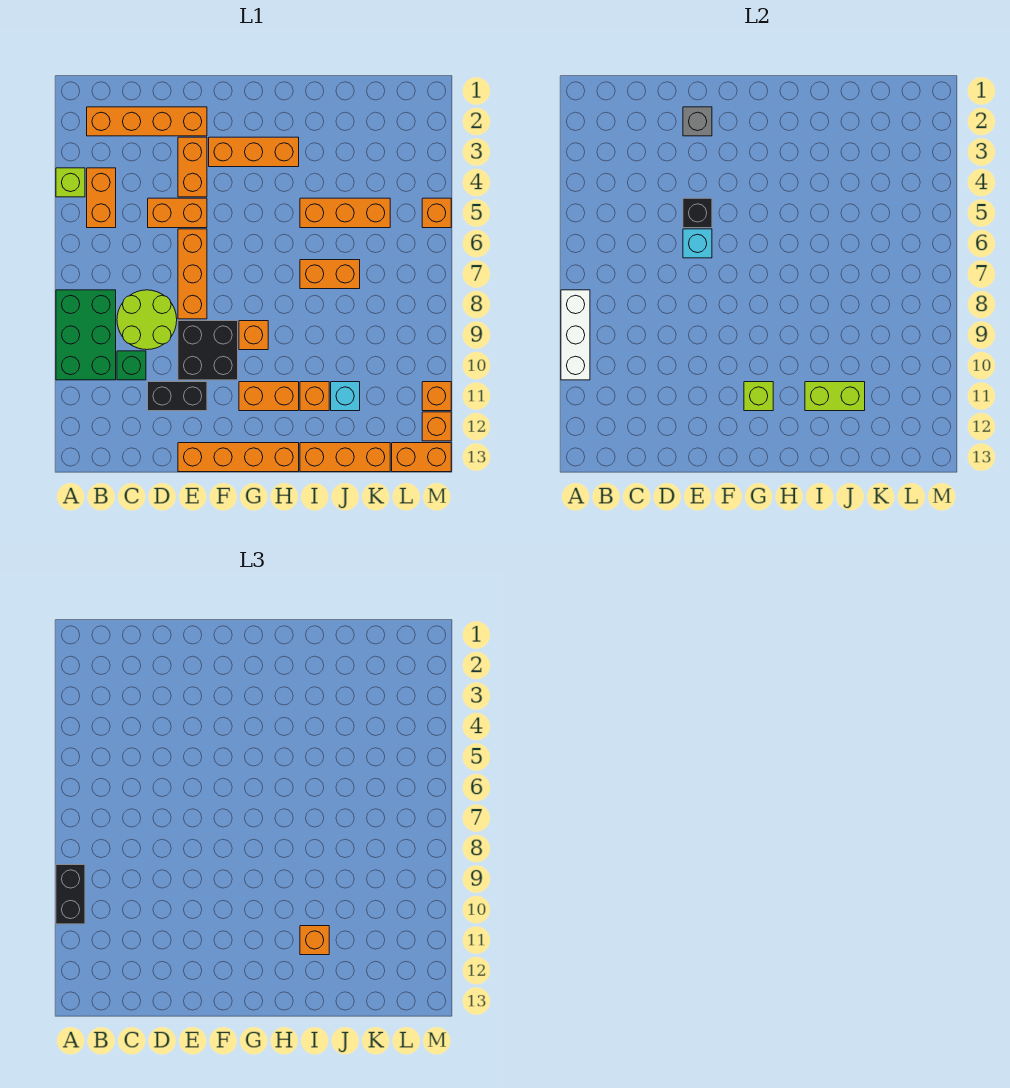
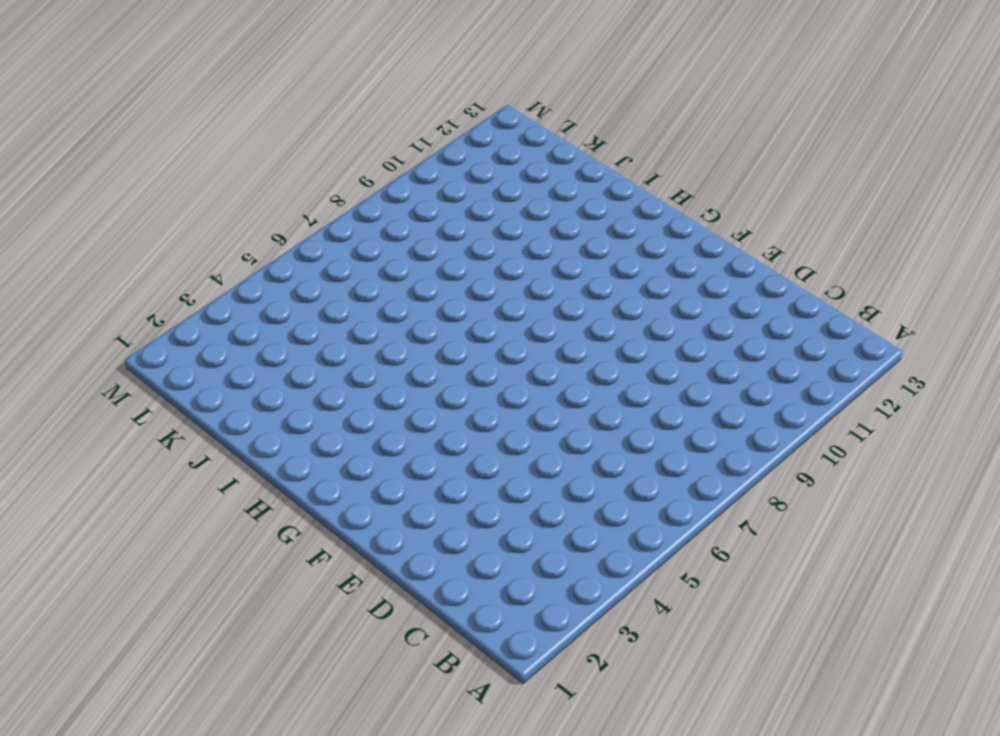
none -> lime 1x1 brick [56,168,85,197]
none -> green 2x3 brick [56,290,116,380]
none -> orange 1x4 brick [87,107,207,136]
none -> orange 1x2 brick [87,168,116,228]

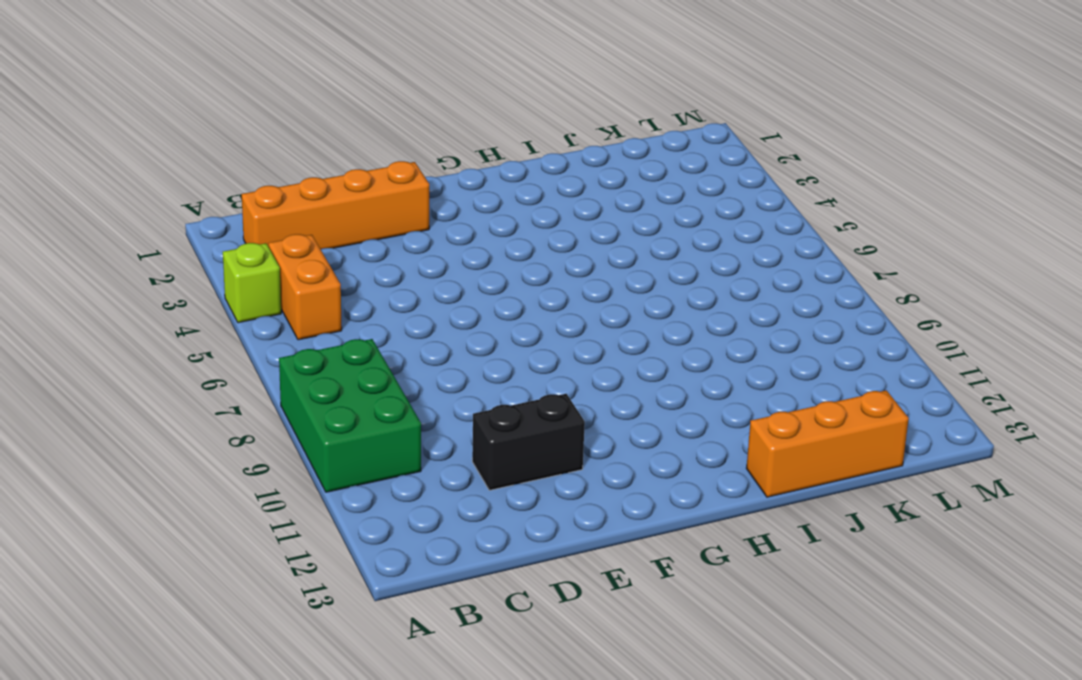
none -> lime 2x2 round brick [117,290,177,350]
none -> green 1x1 brick [117,351,146,380]
none -> orange 1x2 brick [148,198,207,228]
none -> orange 1x2 brick [178,137,207,197]

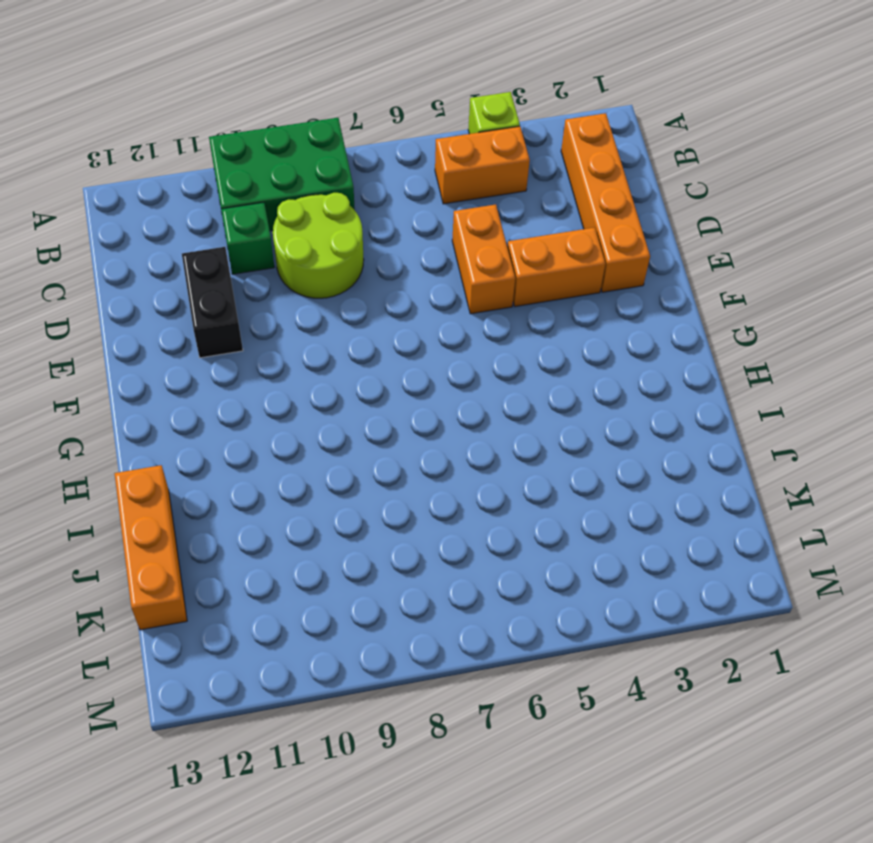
none -> orange 1x3 brick [178,229,207,319]
none -> black 2x2 brick [178,321,238,380]
none -> orange 1x4 brick [178,443,299,472]
none -> orange 1x3 brick [209,137,299,167]

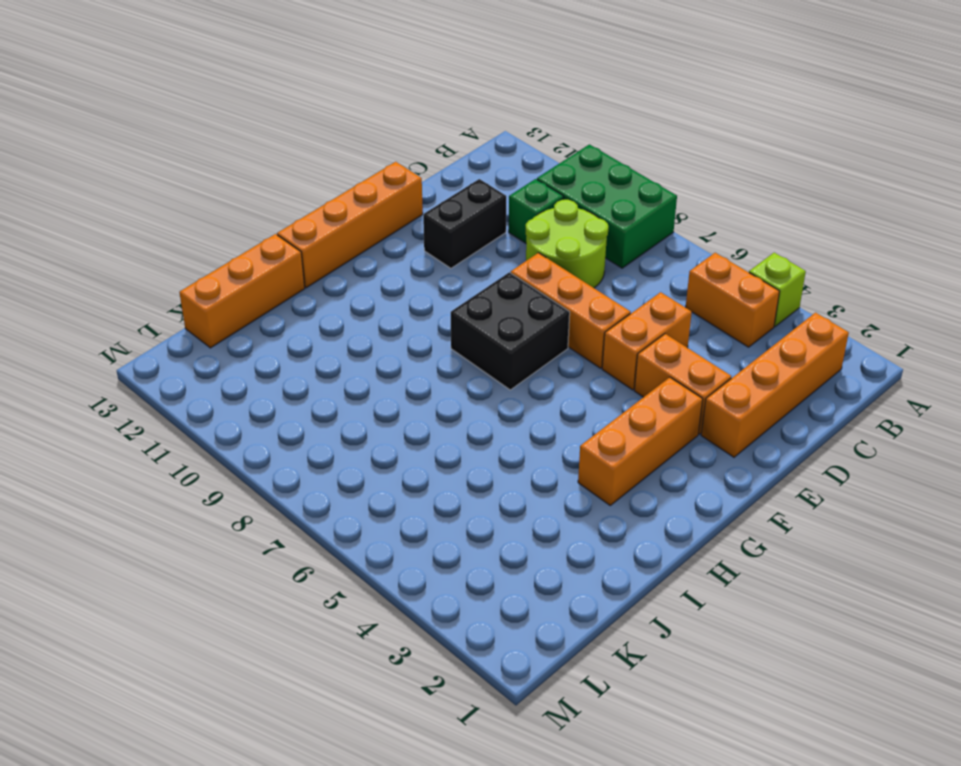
black 2x2 brick [451,272,570,390] -> black 2x2 brick moved to [178,321,238,380]
none -> orange 1x1 brick [239,321,268,350]
none -> orange 1x2 brick [239,382,299,411]
none -> orange 1x3 brick [300,198,390,228]
none -> orange 1x2 brick [300,260,360,289]

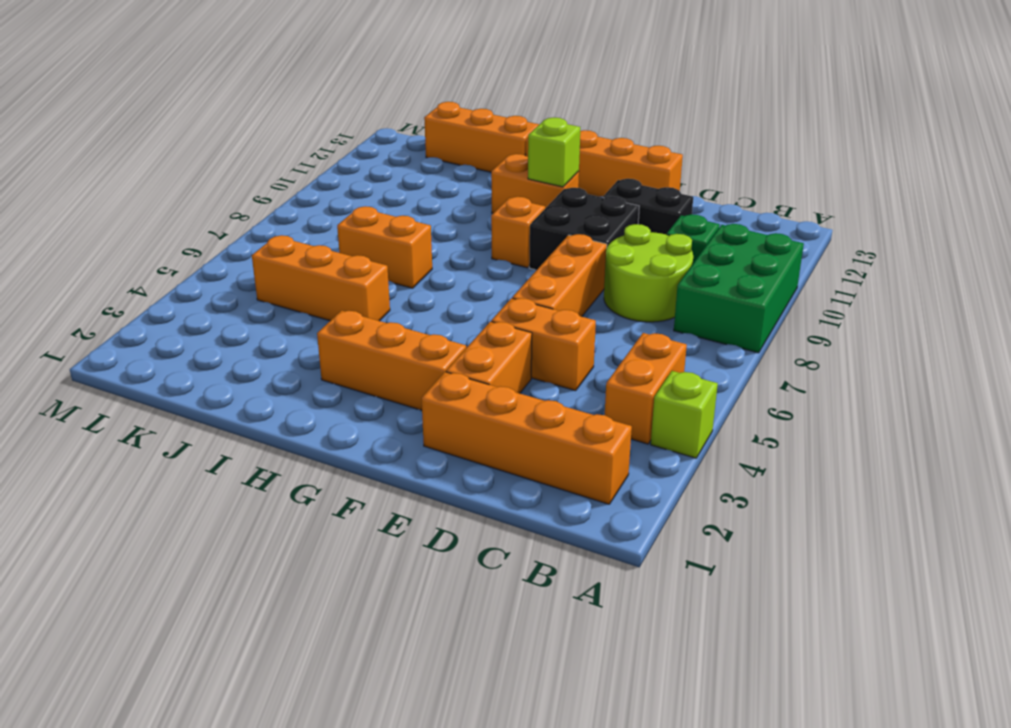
none -> orange 1x1 brick [300,382,329,411]
none -> cyan 1x1 brick [331,382,360,411]
none -> orange 1x2 brick [392,443,451,472]
none -> orange 1x1 brick [422,198,451,228]

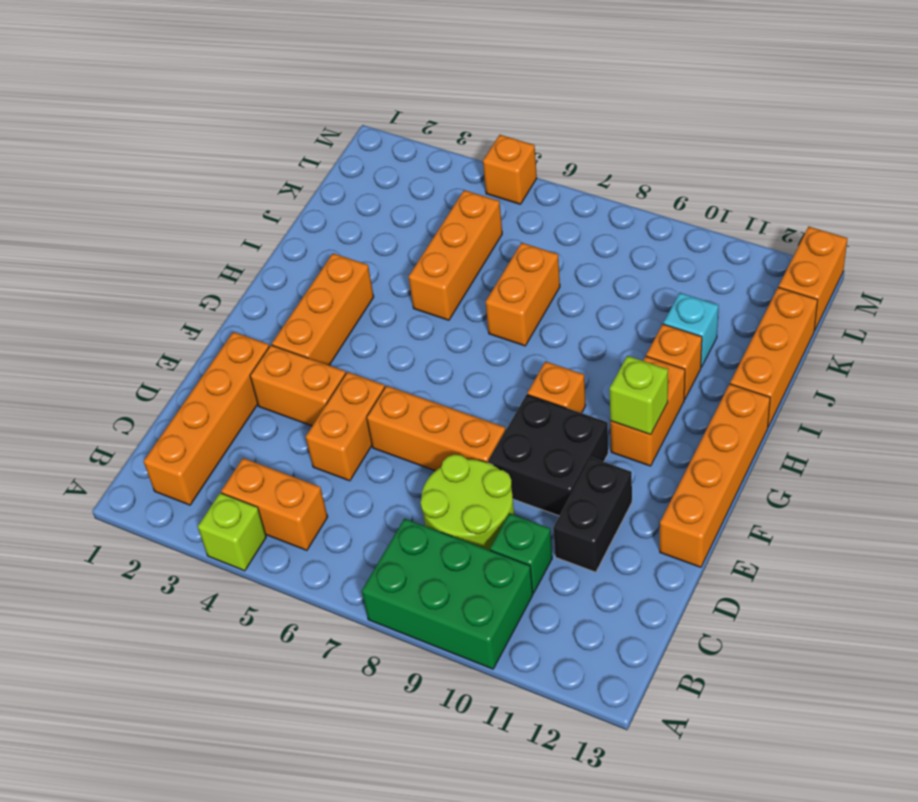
none -> orange 1x1 brick [422,382,451,411]
none -> orange 1x1 brick [422,412,451,441]
none -> white 1x3 brick [561,290,590,380]
none -> grey 1x1 brick [683,107,712,136]

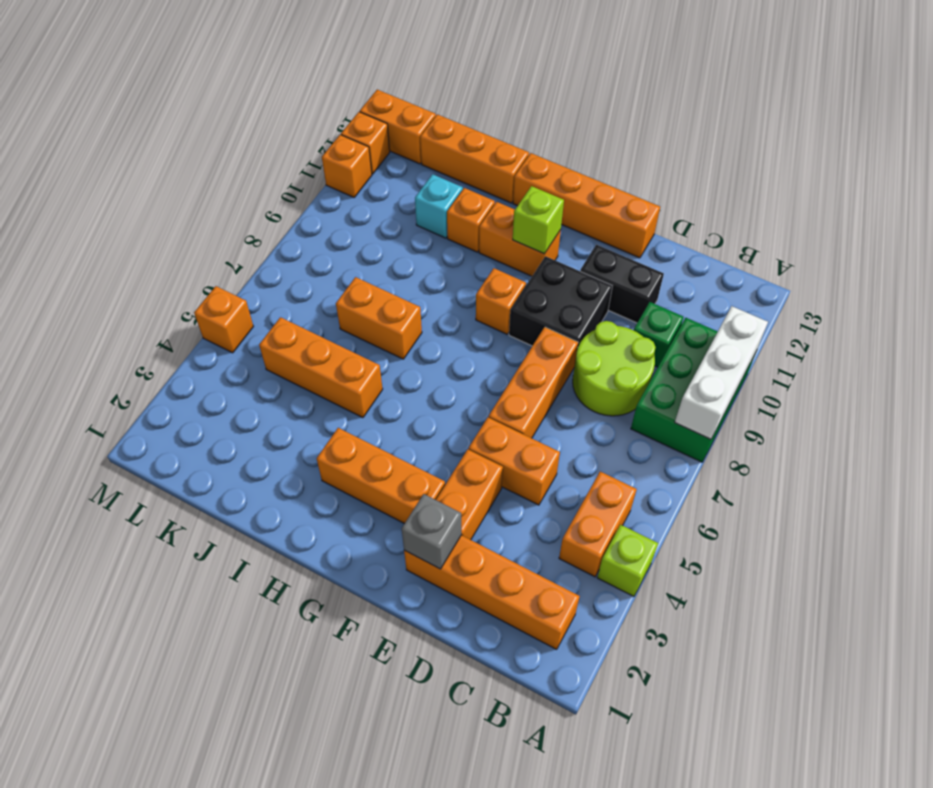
none -> black 1x1 brick [683,198,712,228]
none -> cyan 1x1 brick [683,229,712,258]
none -> lime 1x2 brick [805,382,865,411]
none -> black 1x2 brick [56,865,85,924]

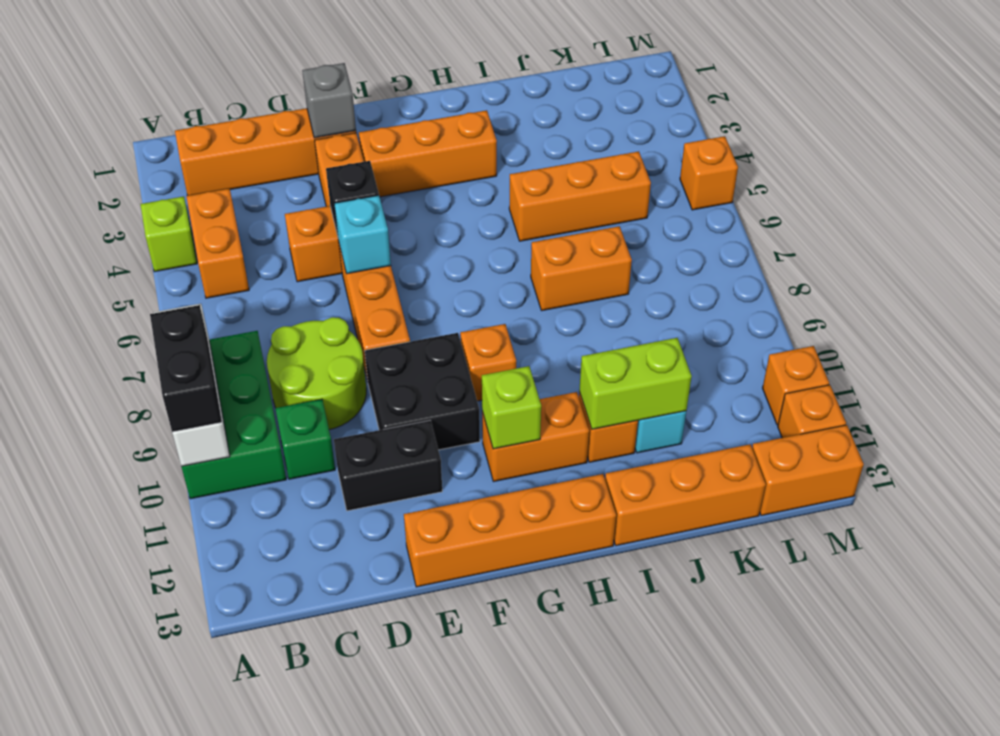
none -> orange 1x1 brick [300,926,329,955]

